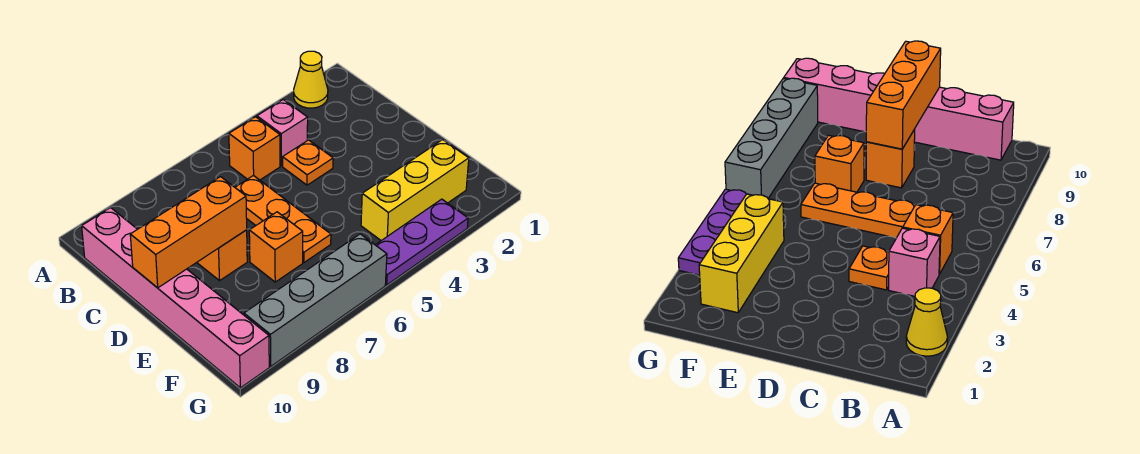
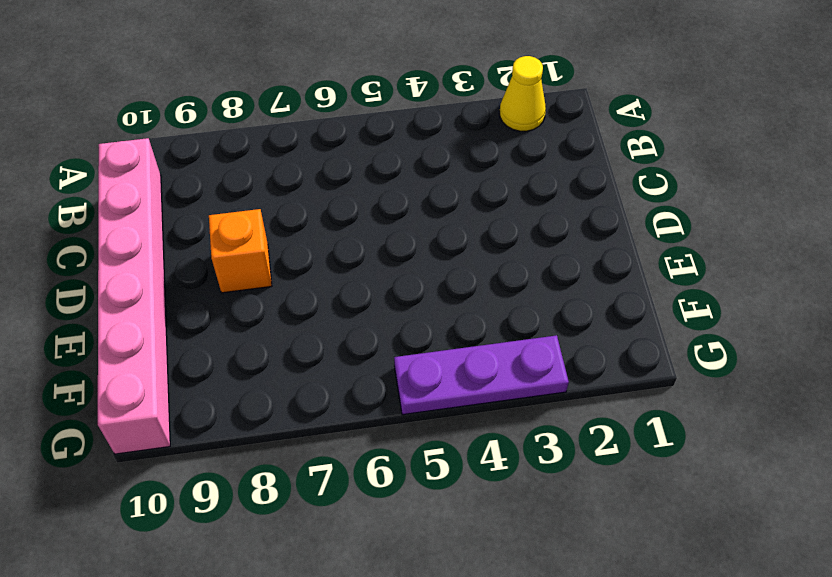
none -> pink 1x1 brick [257,100,308,166]
none -> orange 1x1 brick [229,117,280,180]
none -> orange 1x1 plate [283,140,333,185]

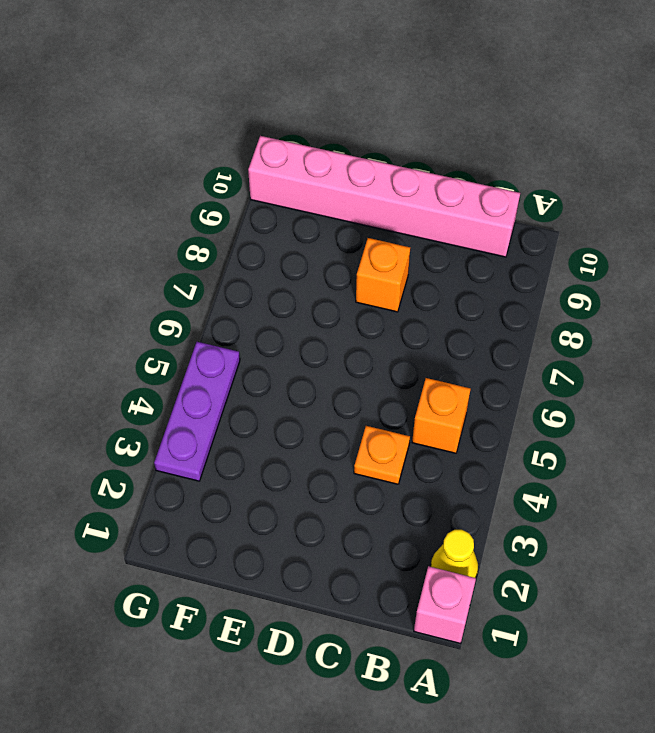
pink 1x1 brick [414,566,476,643] -> pink 1x1 brick moved to [257,100,308,166]
none -> orange 1x3 plate [235,175,331,263]
none -> orange 1x1 brick [249,212,303,282]
none -> yellow 1x3 brick [361,140,469,241]

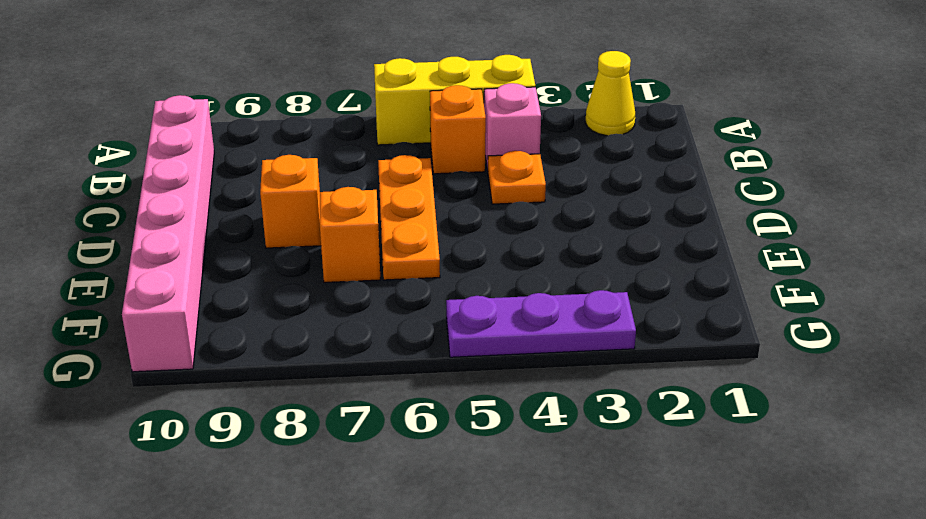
yellow 1x3 brick [374,55,535,145] -> yellow 1x3 brick moved to [361,140,469,241]
none -> grey 1x4 brick [244,234,387,366]
none -> orange 1x3 brick [130,177,247,288]

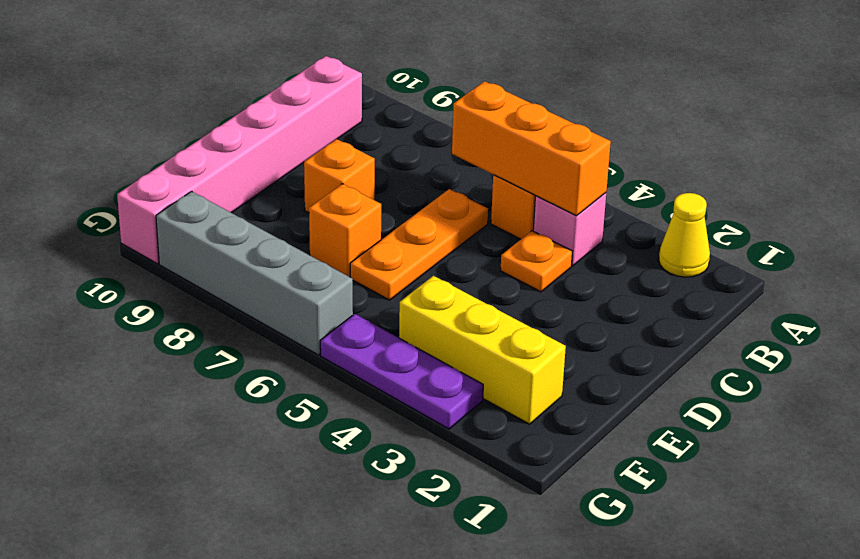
orange 1x3 brick [452,81,611,216] -> orange 1x3 brick moved to [130,177,247,288]

